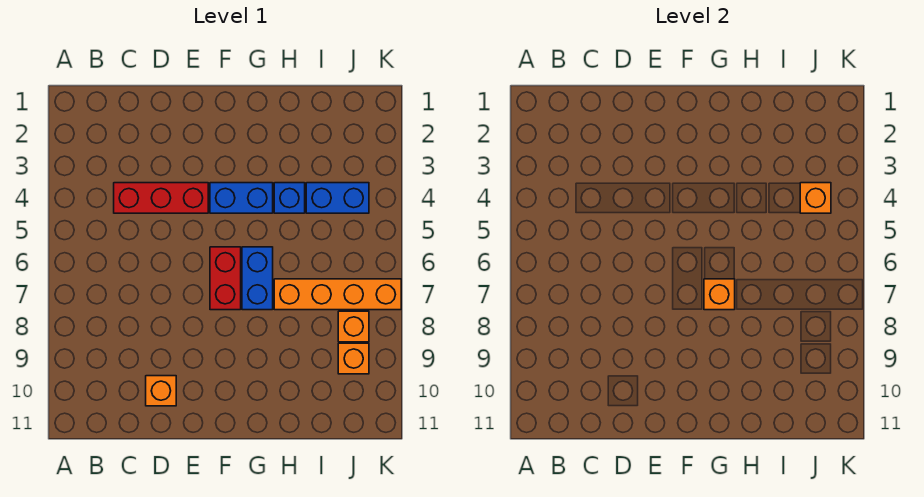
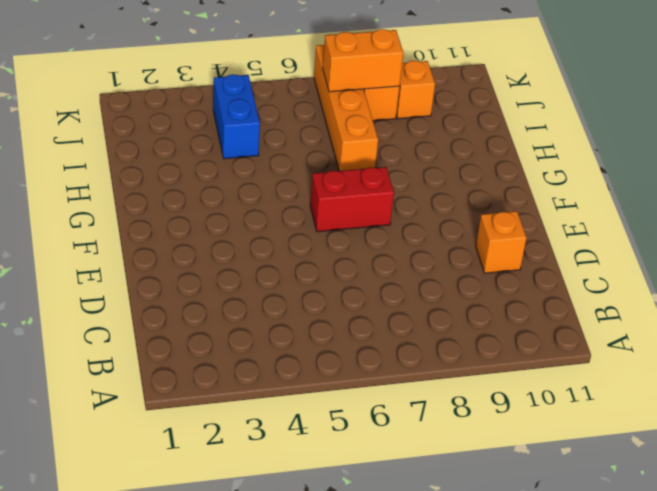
orange 1x2 brick [323,29,403,92] -> none
none -> red 1x3 brick [114,183,208,213]
none -> blue 1x2 brick [210,183,273,213]
none -> blue 1x2 brick [242,247,273,310]

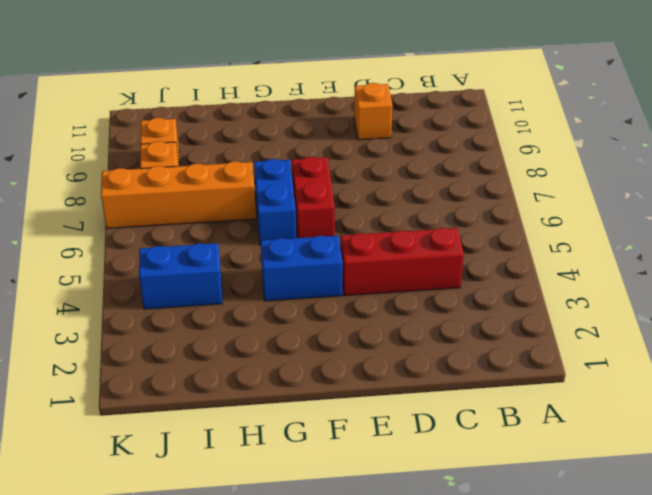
none -> blue 1x1 brick [274,183,305,213]
none -> orange 1x1 brick [704,279,735,310]
none -> orange 1x1 brick [800,183,831,213]

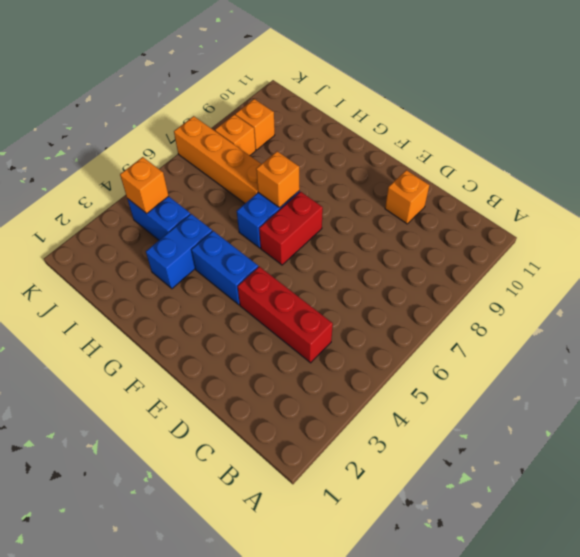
blue 1x2 brick [146,214,212,289] -> blue 1x1 brick [274,183,305,213]

